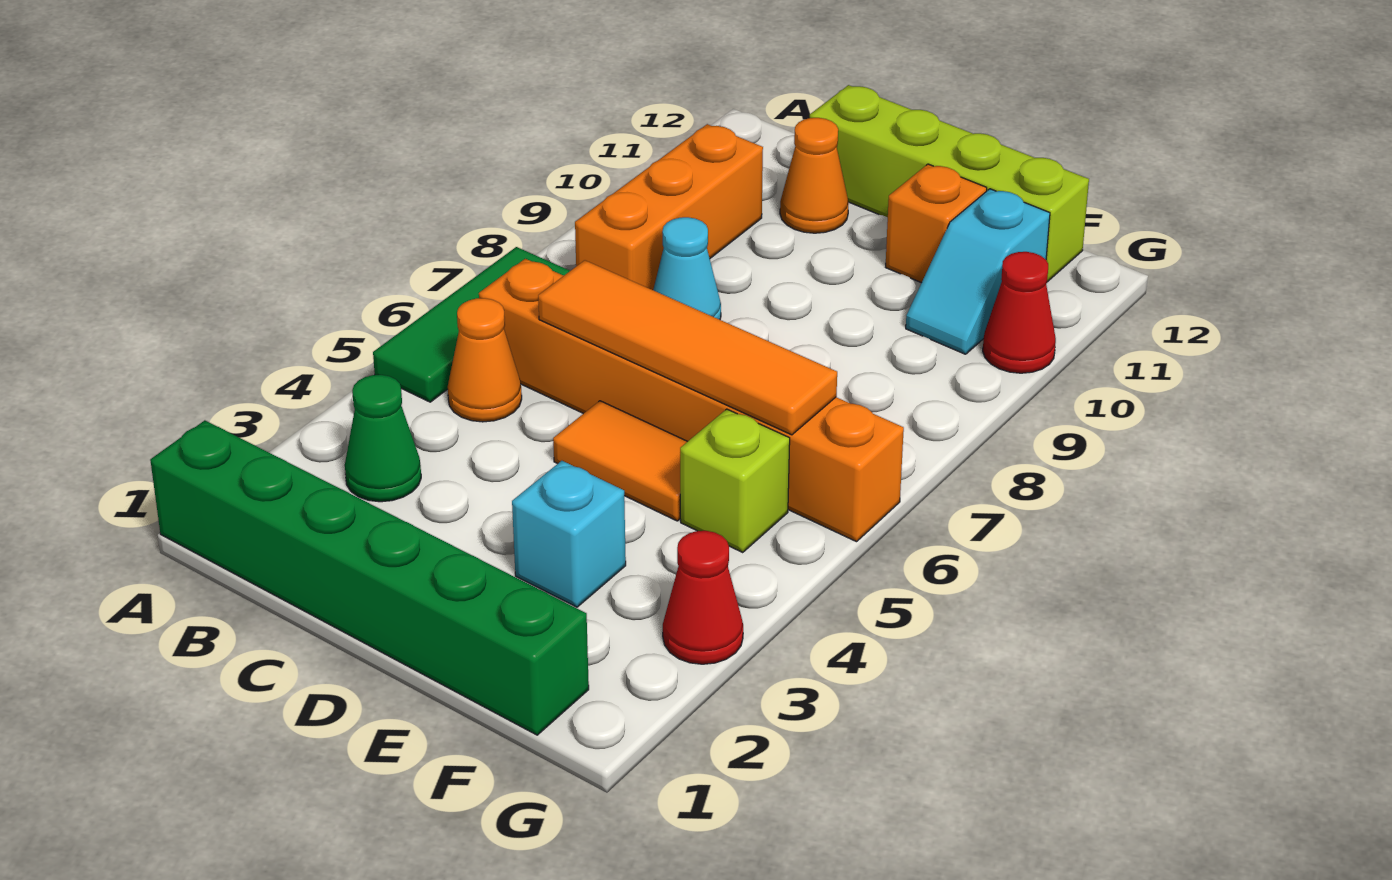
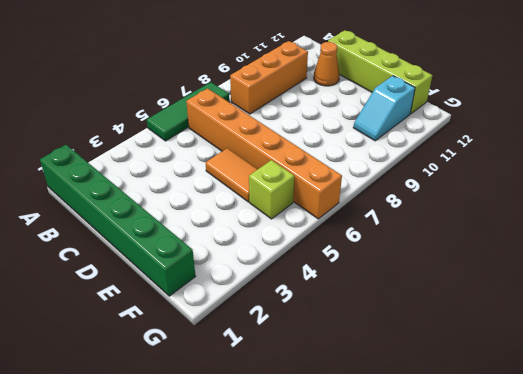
none -> green 1x1 cone [345,375,421,502]
none -> orange 1x1 cone [448,298,522,422]
none -> cyan 1x1 cone [653,217,721,320]

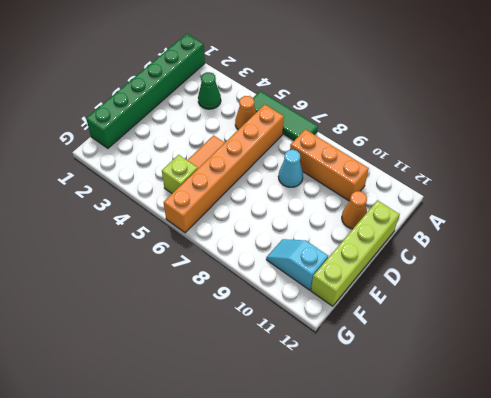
none -> cyan 1x1 brick [512,461,626,607]
none -> orange 1x1 brick [886,164,987,283]
none -> red 1x1 cone [663,531,743,664]

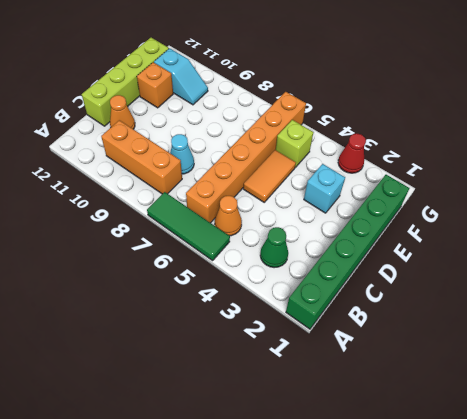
none -> red 1x1 cone [983,252,1056,373]
none -> orange 1x4 tile [538,260,837,435]

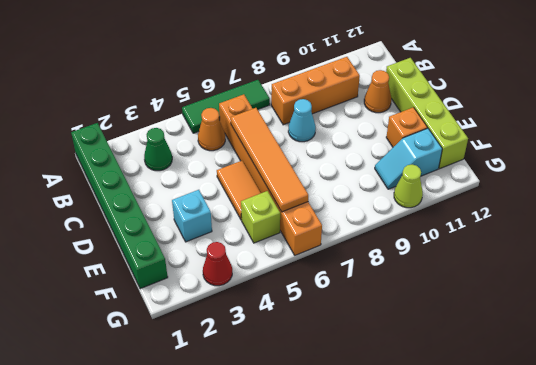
lime 1x1 cone [394,165,423,208] -> red 1x1 cone [983,252,1056,373]

